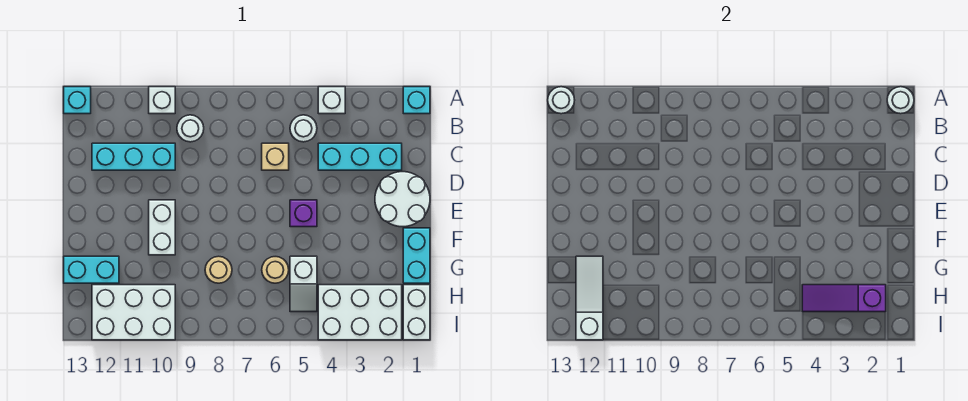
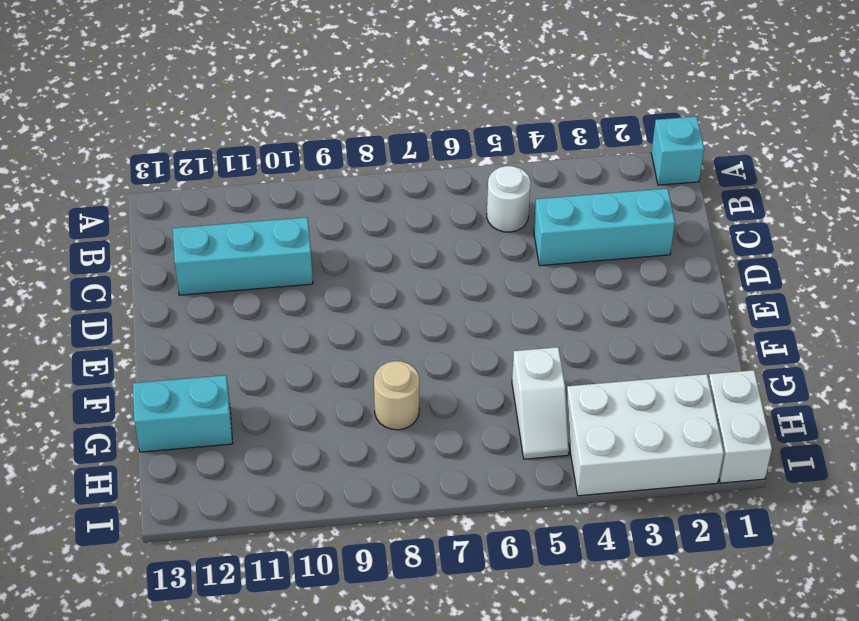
none -> white 1x1 brick [318,87,345,114]
none -> white 1x1 brick [149,87,175,114]
none -> cyan 1x1 brick [64,87,91,114]

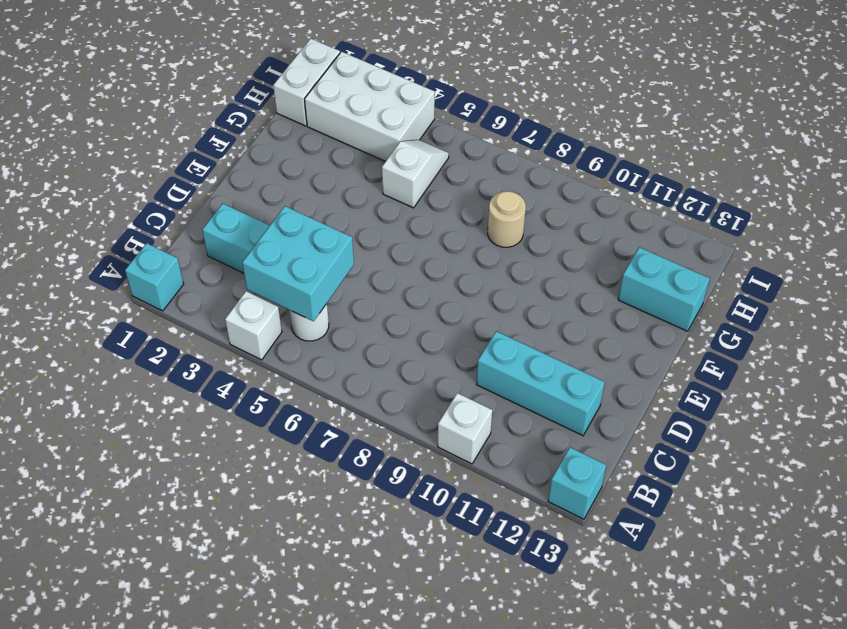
cyan 2x2 brick [242,206,354,321] -> none
none -> white 1x1 round brick [177,115,204,142]
none -> tan 1x1 brick [262,143,289,170]
none -> white 2x2 round brick [375,172,430,227]

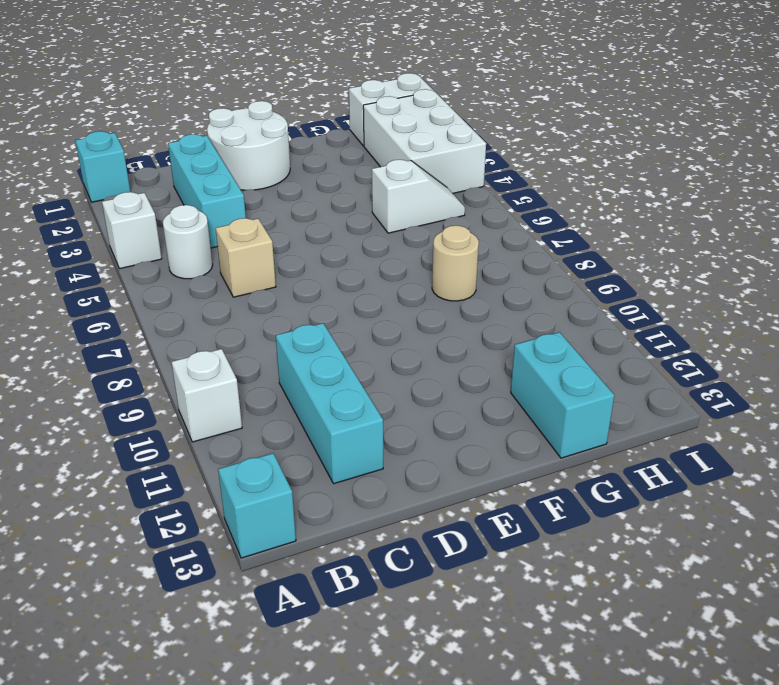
none -> white 1x1 round brick [177,115,204,142]
none -> purple 1x1 brick [290,200,317,227]
none -> white 1x2 brick [149,200,175,255]

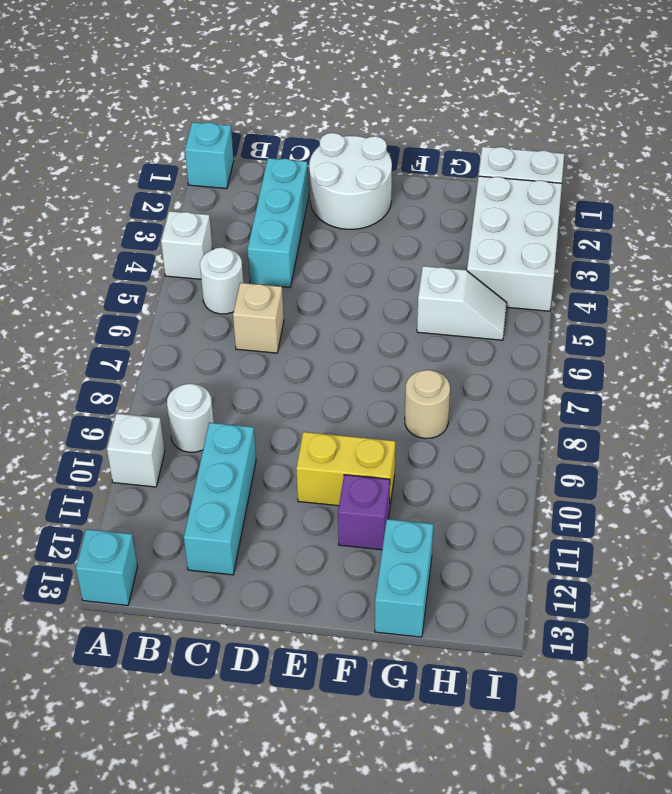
yellow 1x2 brick [296,432,395,511] -> white 1x2 brick [149,200,175,255]
purple 1x1 brick [338,475,390,550] -> purple 1x1 brick moved to [290,200,317,227]
none -> cyan 1x2 brick [403,228,430,283]
none -> tan 1x1 round brick [262,257,289,283]
none -> white 2x3 brick [92,285,175,340]

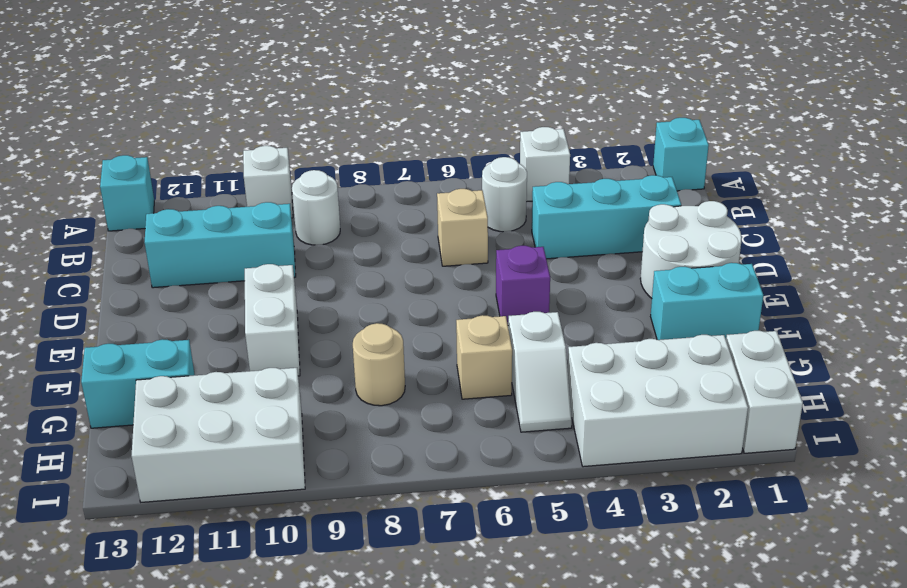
cyan 1x2 brick [651,263,763,340] -> cyan 1x2 brick turned to [403,228,430,283]
tan 1x1 brick [456,315,512,399] -> tan 1x1 round brick [262,257,289,283]
none -> white 1x1 round brick [887,87,914,114]
none -> white 1x1 round brick [548,87,575,114]
none -> white 1x3 slope [576,256,603,340]

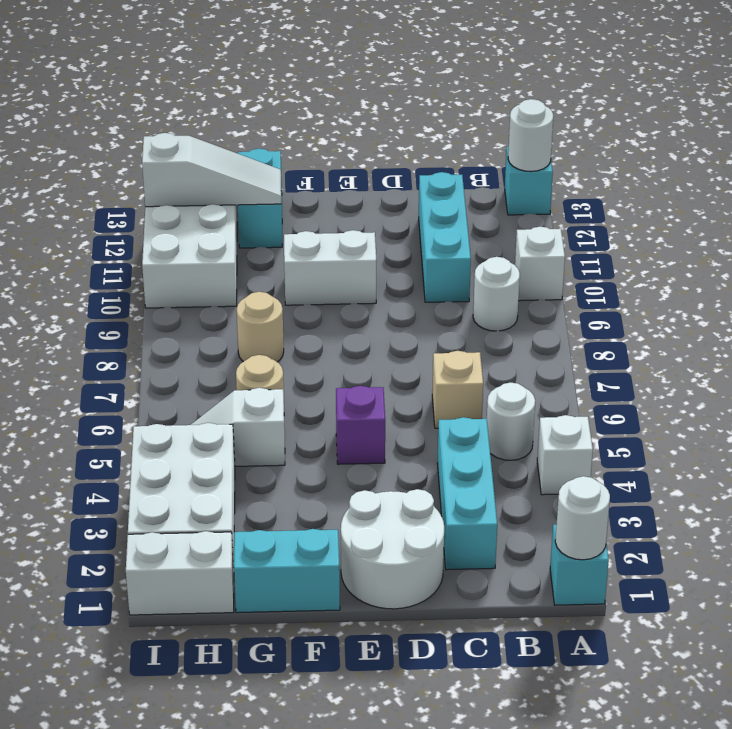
none -> purple 1x3 slope [802,285,886,312]

